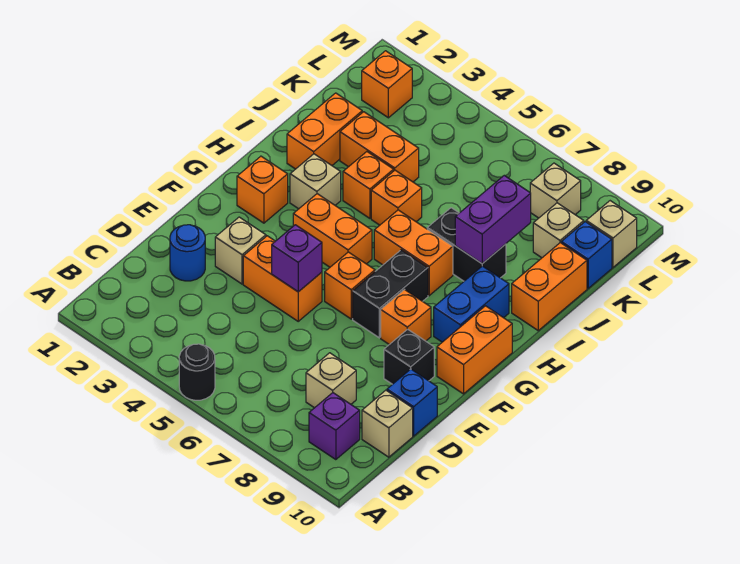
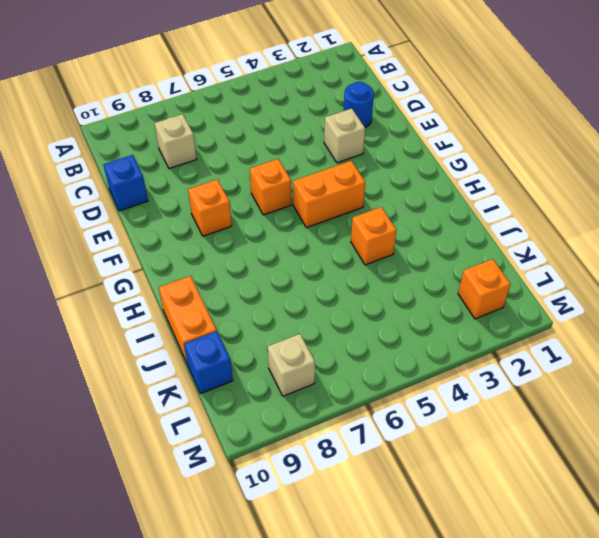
none -> black 1x1 round brick [179,344,215,400]
none -> purple 1x1 brick [309,393,360,460]
none -> tan 1x1 brick [362,390,413,457]
none -> orange 1x2 brick [243,236,322,321]

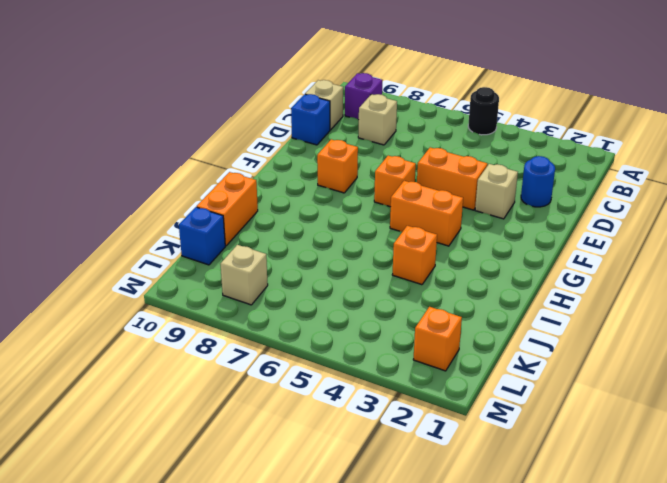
none -> black 1x1 brick [384,329,434,384]
none -> black 1x2 brick [353,250,428,338]
none -> orange 1x2 brick [437,306,512,394]
none -> orange 1x1 brick [237,156,288,223]

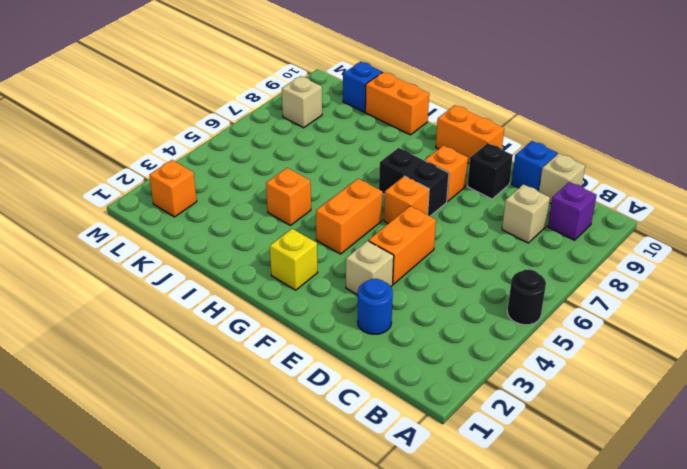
yellow 1x1 brick [270,229,317,290] -> orange 1x1 brick [237,156,288,223]
none -> blue 1x2 brick [434,266,509,342]
none -> tan 1x1 brick [290,154,341,209]
none -> orange 1x2 brick [374,210,453,296]
none -> orange 1x2 brick [287,93,362,169]

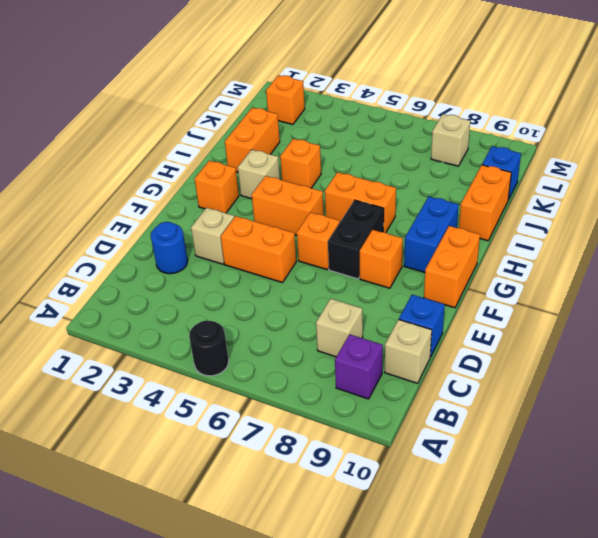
none -> black 1x1 brick [384,329,434,384]
none -> orange 1x1 brick [371,170,422,225]
none -> black 1x2 brick [427,208,506,281]
none -> orange 1x2 brick [340,112,419,182]

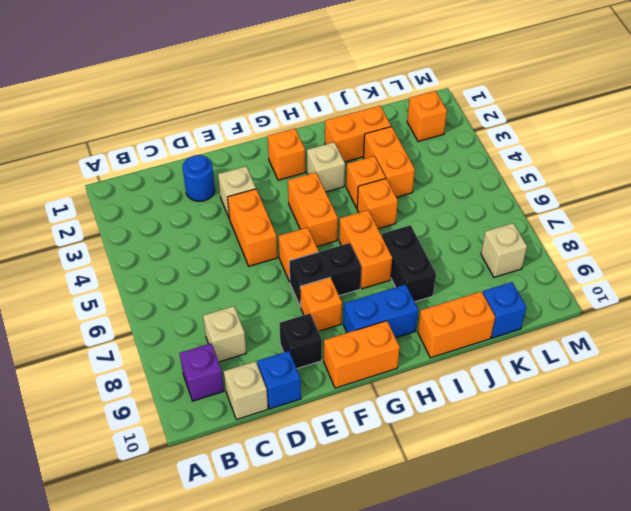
none -> black 1x1 round brick [179,344,215,400]
none -> tan 1x1 brick [533,203,584,258]
none -> tan 1x1 brick [586,201,637,267]
none -> purple 1x1 brick [272,225,322,292]

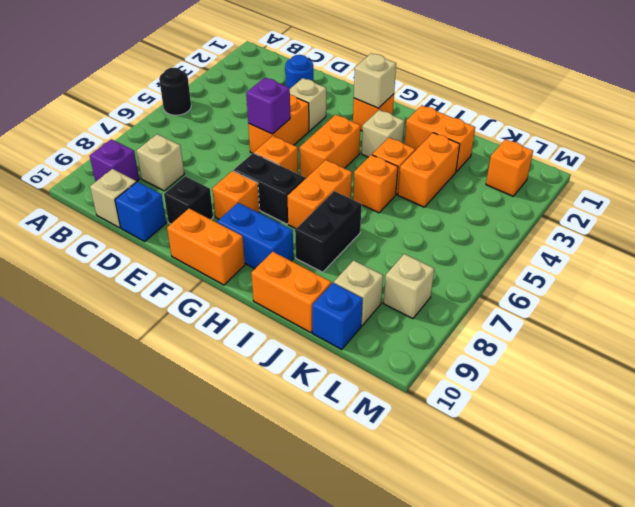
tan 1x1 brick [354,53,396,108] -> tan 1x1 brick moved to [586,201,637,267]
none -> purple 1x2 brick [455,176,531,263]

